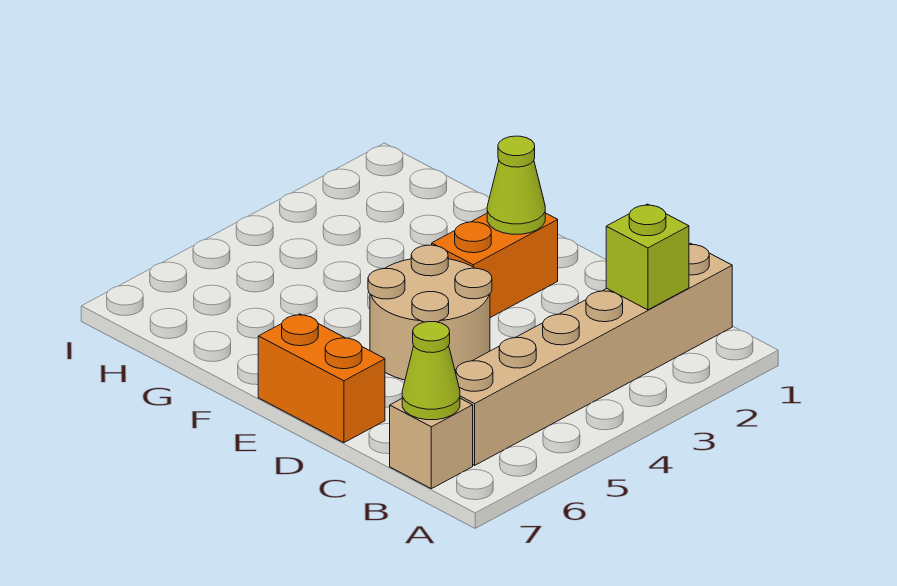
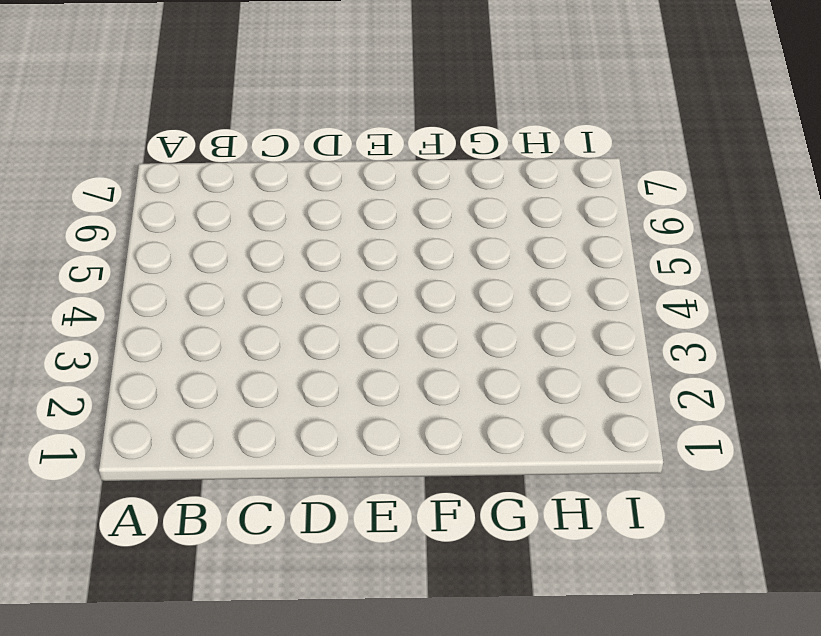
none -> tan 1x6 brick [455,243,732,465]
none -> tan 1x1 brick [390,398,473,489]

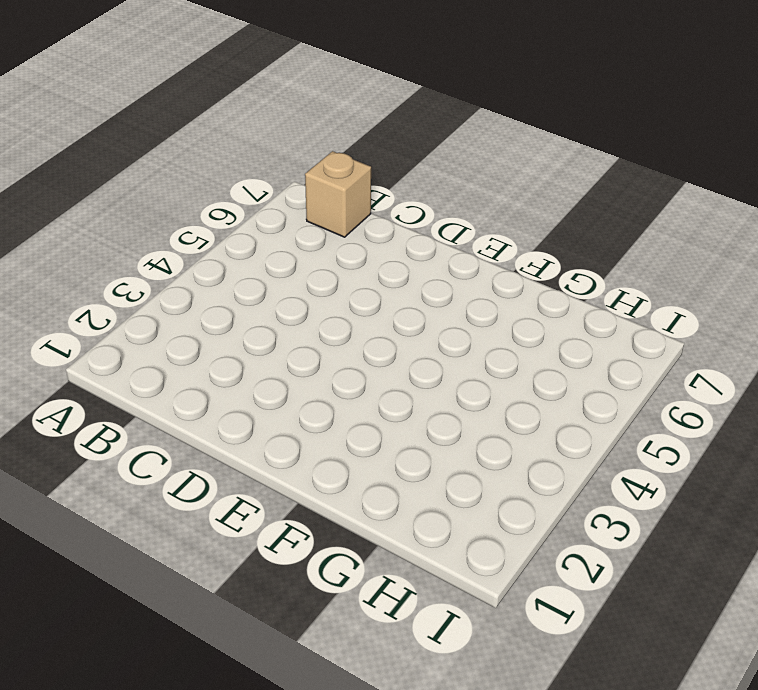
none -> tan 1x6 brick [455,243,732,465]
none -> tan 2x2 round brick [368,245,492,380]

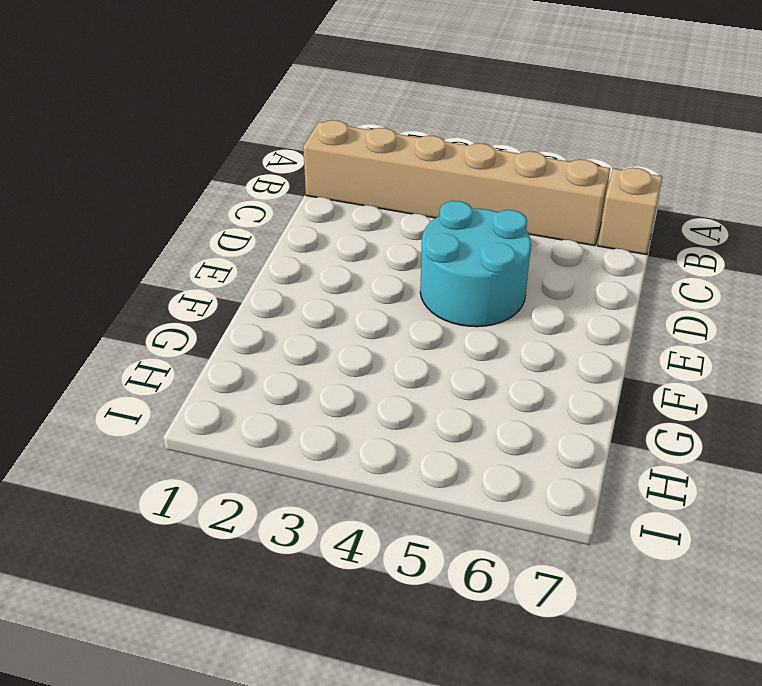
cyan 2x2 round brick [420,201,531,327] -> tan 2x2 round brick [368,245,492,380]
none -> orange 1x2 brick [258,314,385,443]
none -> orange 1x2 brick [432,213,558,318]

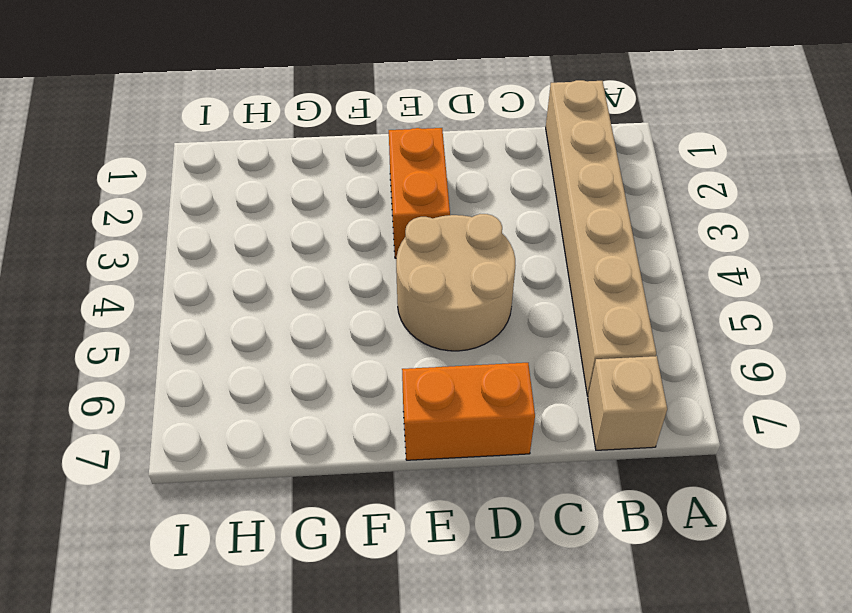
none -> lime 1x1 brick [606,204,689,310]
none -> lime 1x1 cone [402,322,460,420]

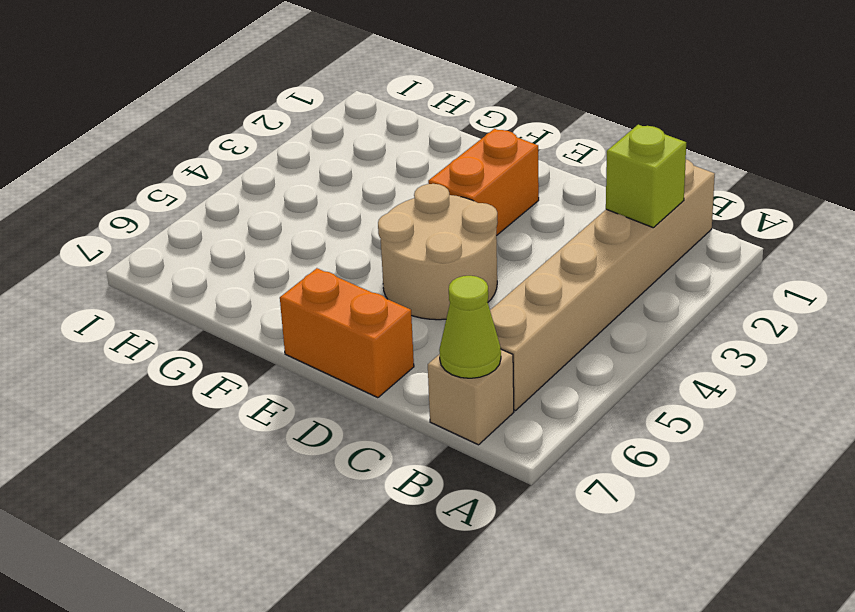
none -> lime 1x1 cone [487,136,545,234]

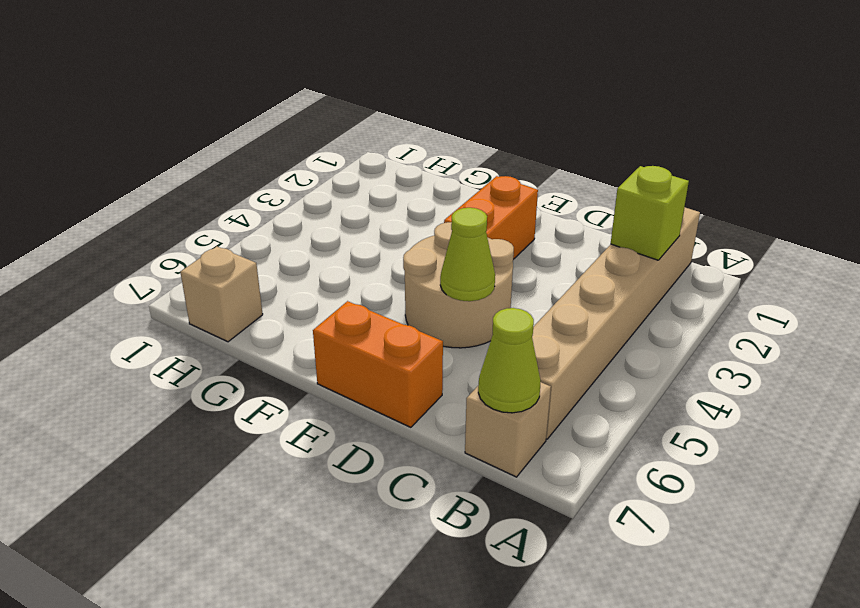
lime 1x1 cone [440,208,495,301] -> lime 1x1 cone moved to [487,136,545,234]
tan 1x1 brick [180,247,263,342] -> none

